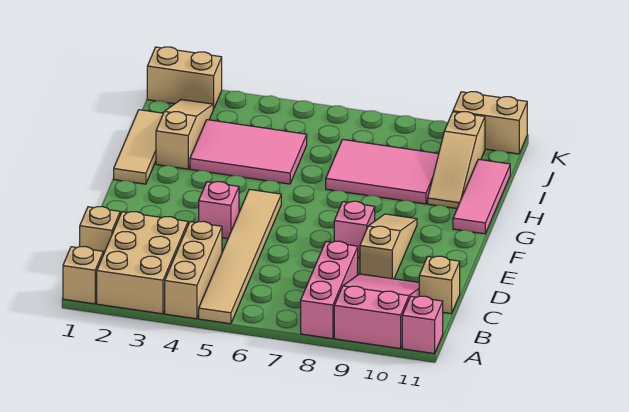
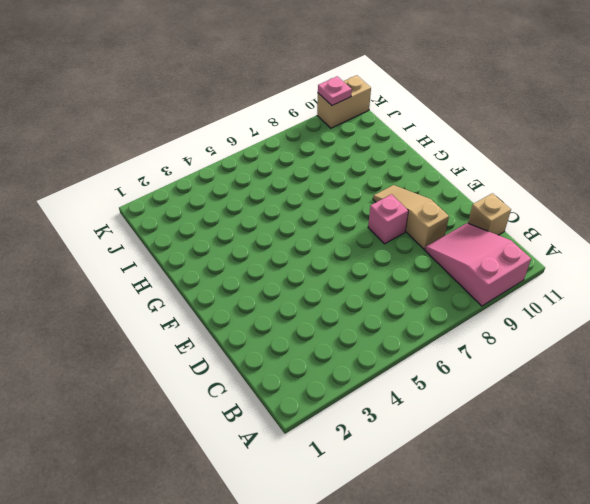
pink 1x1 plate [318,76,352,105] -> none
none -> tan 1x1 brick [63,246,103,304]
none -> tan 2x3 brick [97,212,188,314]
none -> tan 1x3 brick [165,221,222,319]

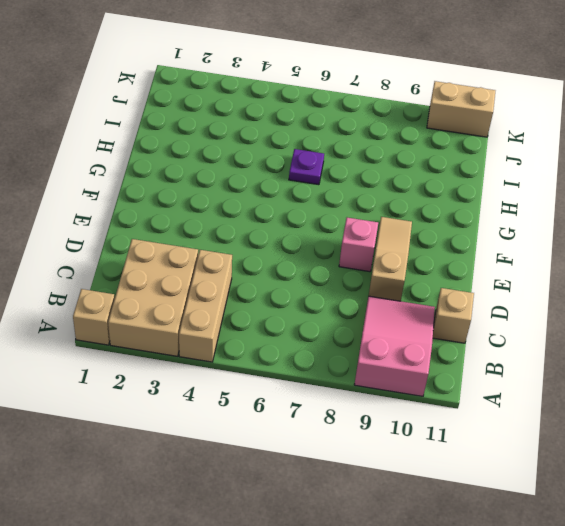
purple 1x1 plate [289,149,324,185] -> none
none -> tan 1x6 tile [199,189,281,324]
none -> pink 1x3 brick [301,241,358,339]
none -> pink 1x1 brick [402,296,443,354]

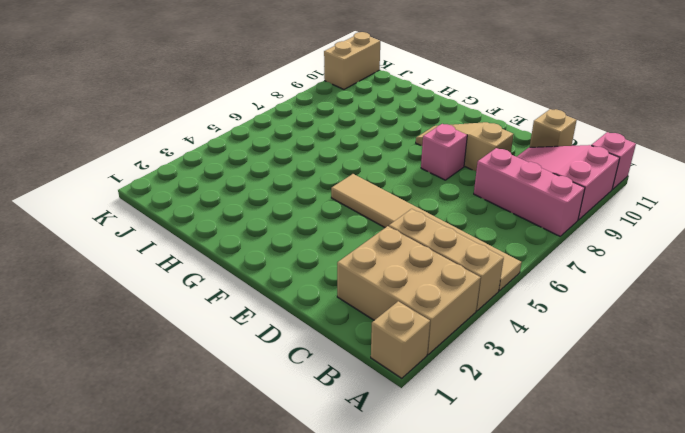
none -> tan 1x1 brick [80,207,120,255]
none -> pink 1x1 brick [199,182,239,239]
none -> tan 1x3 tile [114,110,163,184]

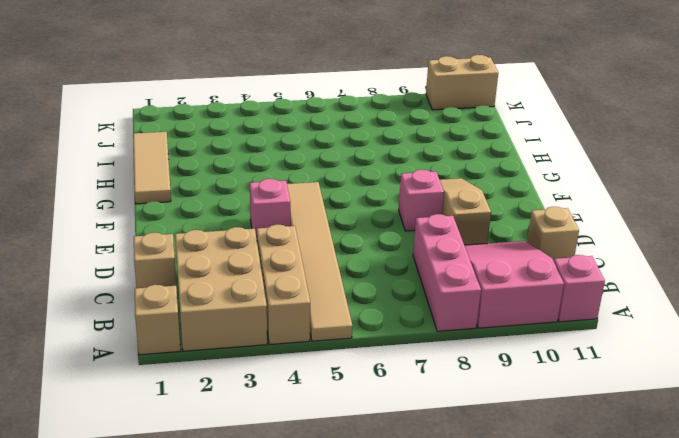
none -> pink 1x3 tile [453,159,510,234]
none -> tan 1x3 slope [156,99,213,169]
none -> pink 2x3 tile [190,120,307,184]

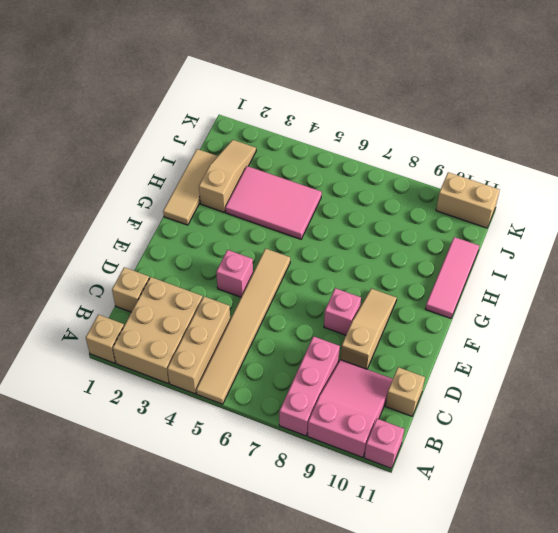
none -> pink 2x3 tile [326,140,439,204]
none -> tan 1x3 slope [428,112,485,208]
none -> tan 1x2 brick [147,47,222,109]

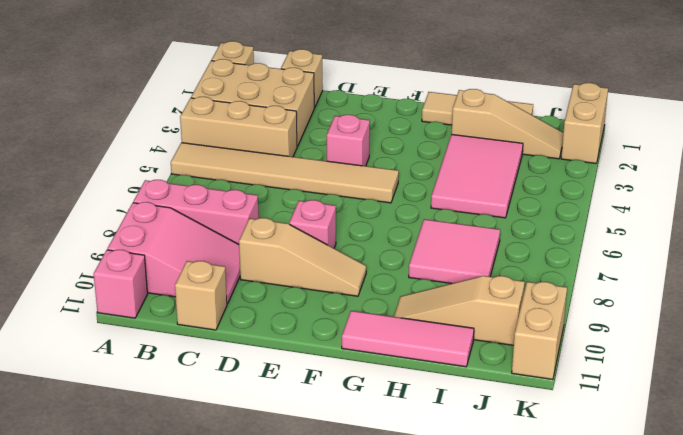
pink 2x2 tile [409,219,500,284] -> pink 2x3 tile [326,140,439,204]

